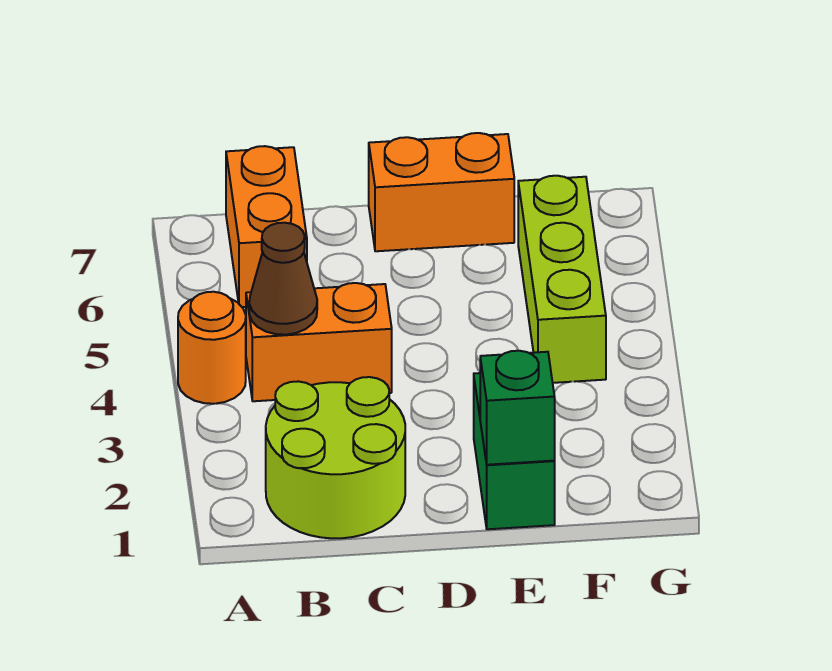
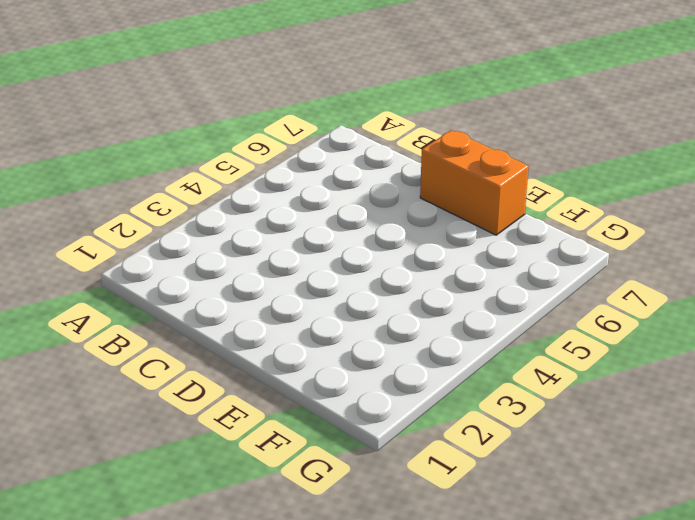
none -> orange 1x1 round brick [178,292,246,404]
none -> lime 2x2 round brick [266,377,405,538]

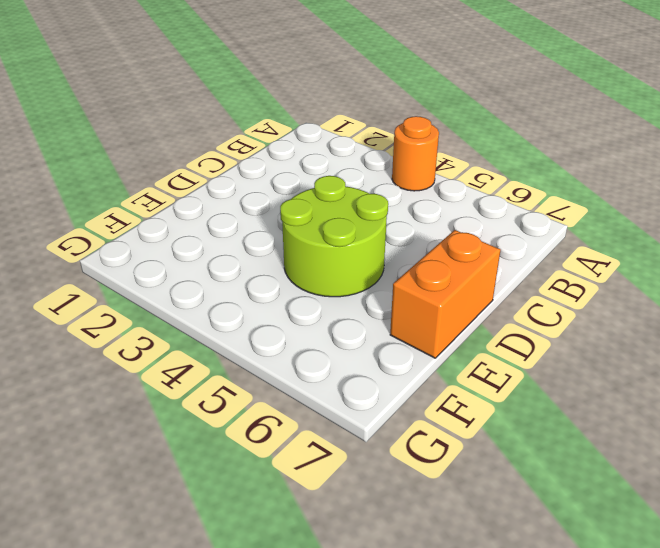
lime 2x2 round brick [280,176,388,297] -> lime 2x2 round brick moved to [266,377,405,538]
none -> orange 1x2 brick [246,283,392,401]
none -> orange 1x2 brick [226,146,307,307]

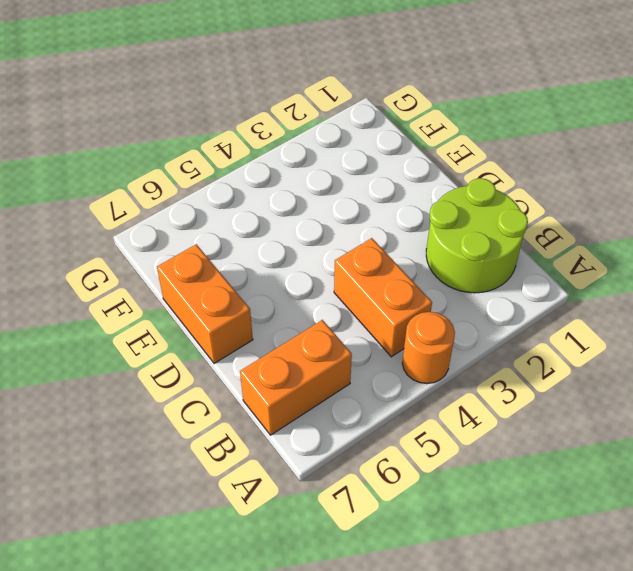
none -> green 1x2 brick [474,373,555,529]
none -> lime 1x3 brick [518,176,606,383]

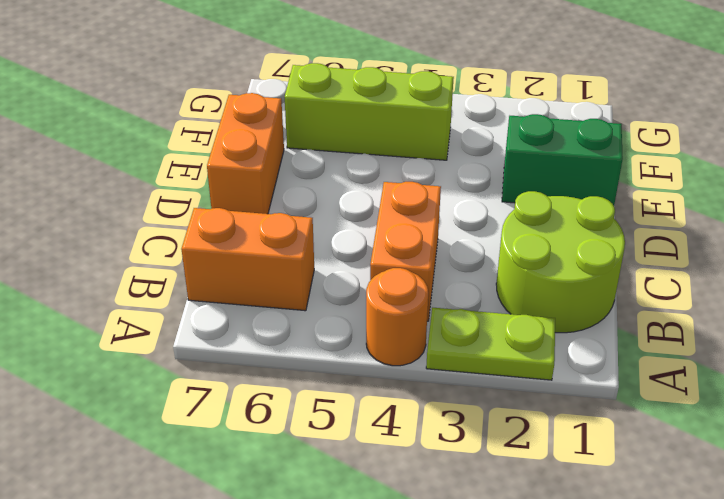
lime 1x2 plate [426,308,555,380] -> none
none -> brown 1x1 cone [249,223,317,335]
none -> green 1x1 brick [480,351,555,465]

